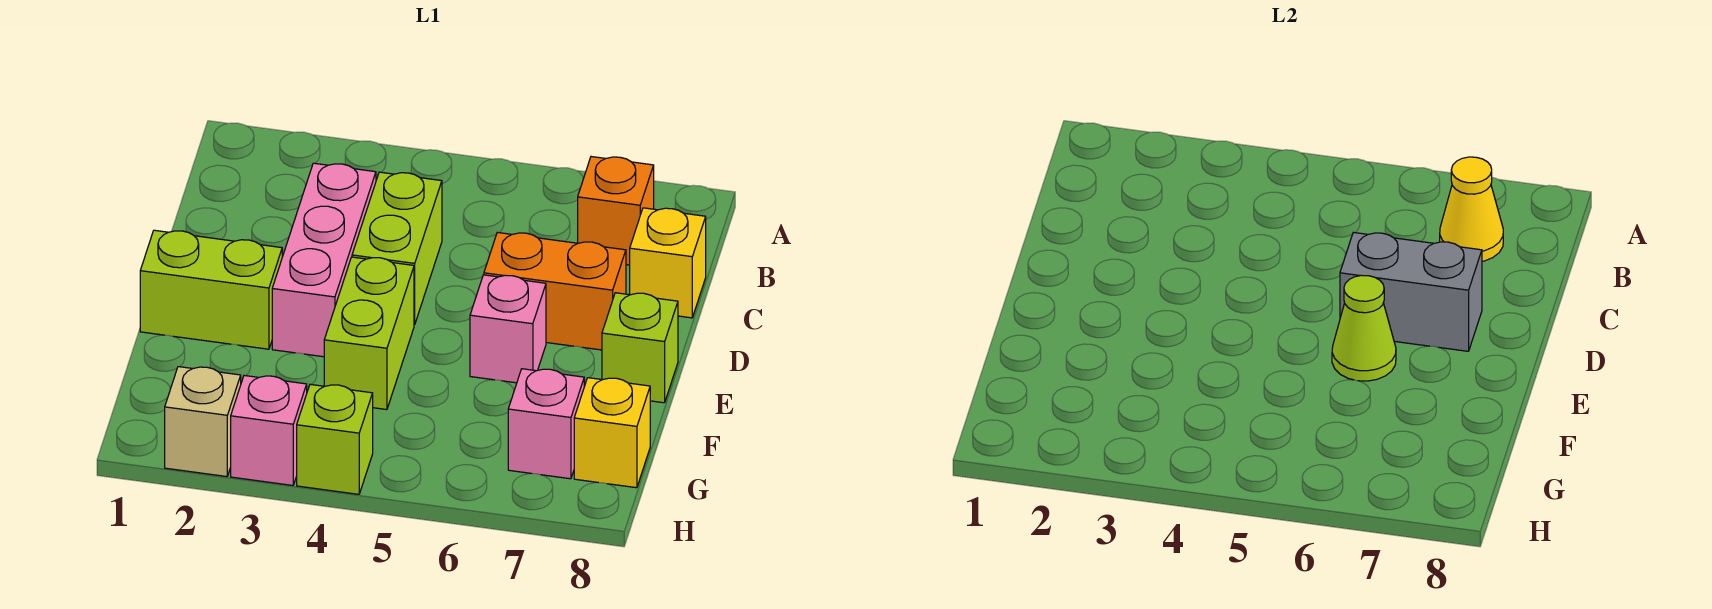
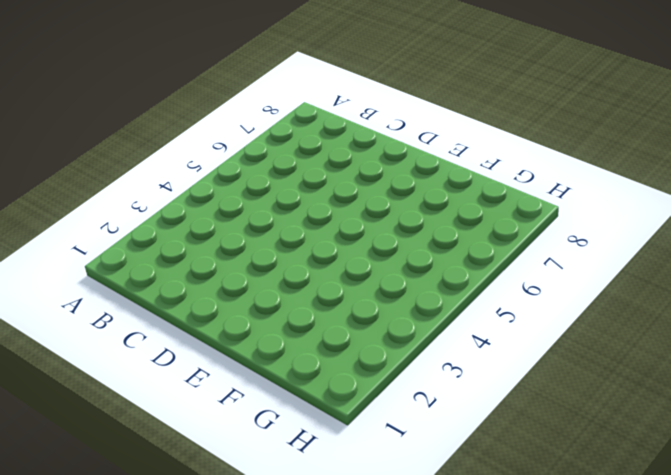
none -> orange 1x1 brick [578,157,654,265]
none -> pink 1x3 brick [272,163,376,357]
none -> lime 1x2 brick [352,172,442,325]

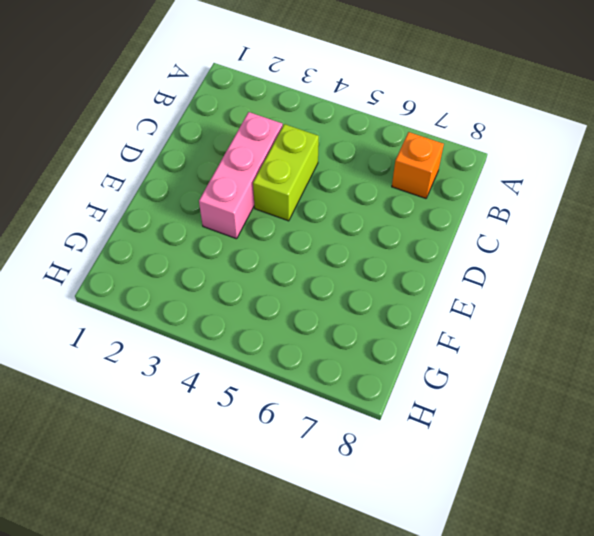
none -> yellow 1x1 brick [630,208,706,318]
none -> orange 1x2 brick [484,232,626,350]
none -> lime 1x2 brick [140,230,282,349]

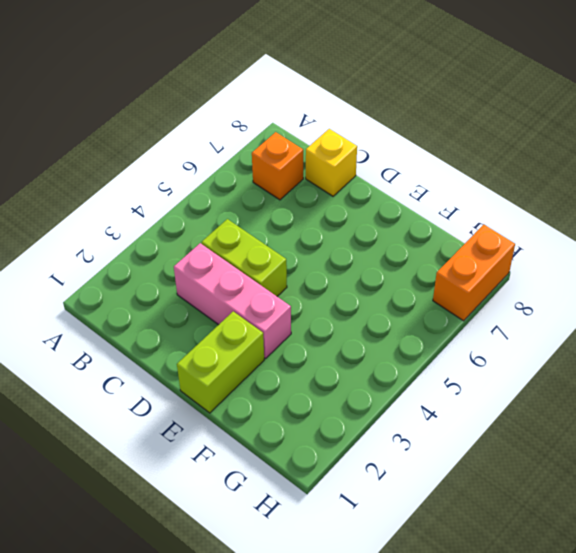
orange 1x2 brick [433,225,515,321] -> orange 1x2 brick moved to [484,232,626,350]
none -> lime 1x2 brick [324,257,414,410]
none -> pink 1x1 brick [470,275,546,383]
none -> lime 1x1 brick [602,293,678,403]

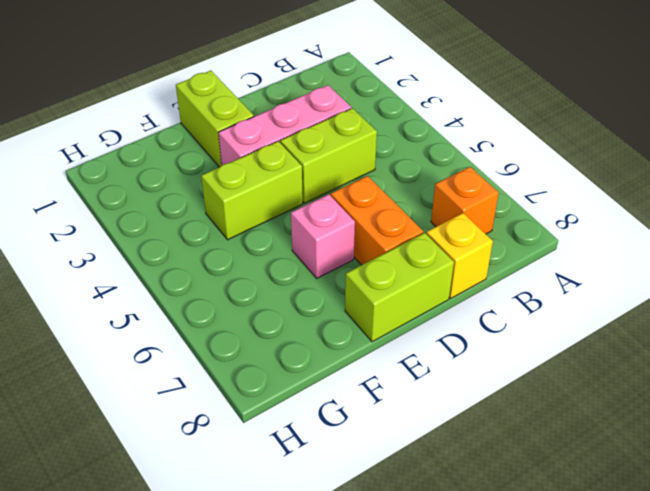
lime 1x2 brick [345,233,454,342] -> lime 1x1 brick [602,293,678,403]
none -> pink 1x1 brick [508,369,584,479]
none -> yellow 1x1 brick [574,378,650,488]
none -> tan 1x1 brick [165,367,241,477]

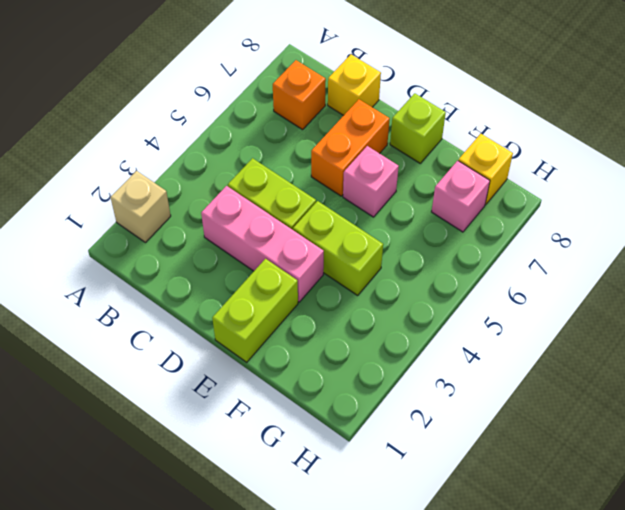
tan 1x1 brick [111,171,171,243] -> tan 1x1 brick moved to [165,367,241,477]
none -> pink 1x1 brick [231,376,307,485]
none -> lime 1x1 brick [297,384,373,494]
none -> yellow 1x1 cone [1440,157,1503,261]

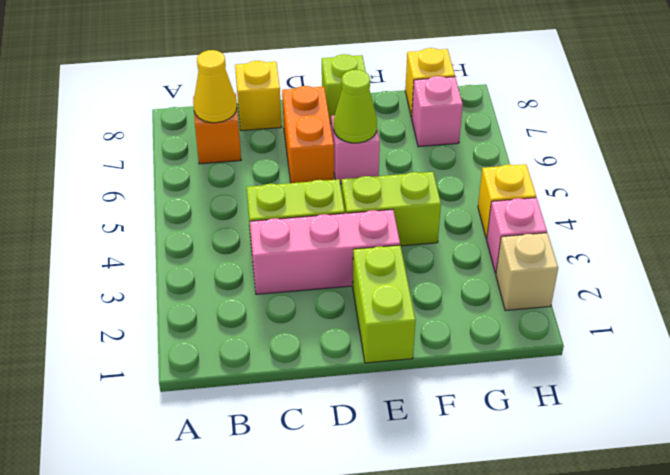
yellow 1x1 brick [478,164,536,239] -> lime 1x1 brick [297,384,373,494]
none -> grey 1x2 brick [1340,232,1482,351]

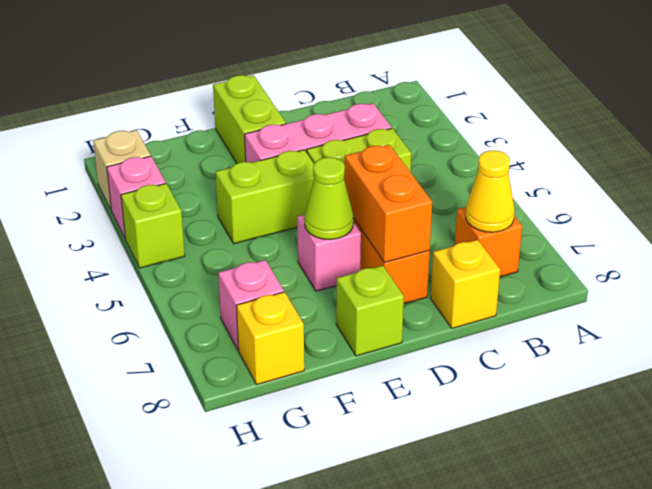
orange 1x2 brick [344,145,432,263] -> grey 1x2 brick [1340,232,1482,351]

